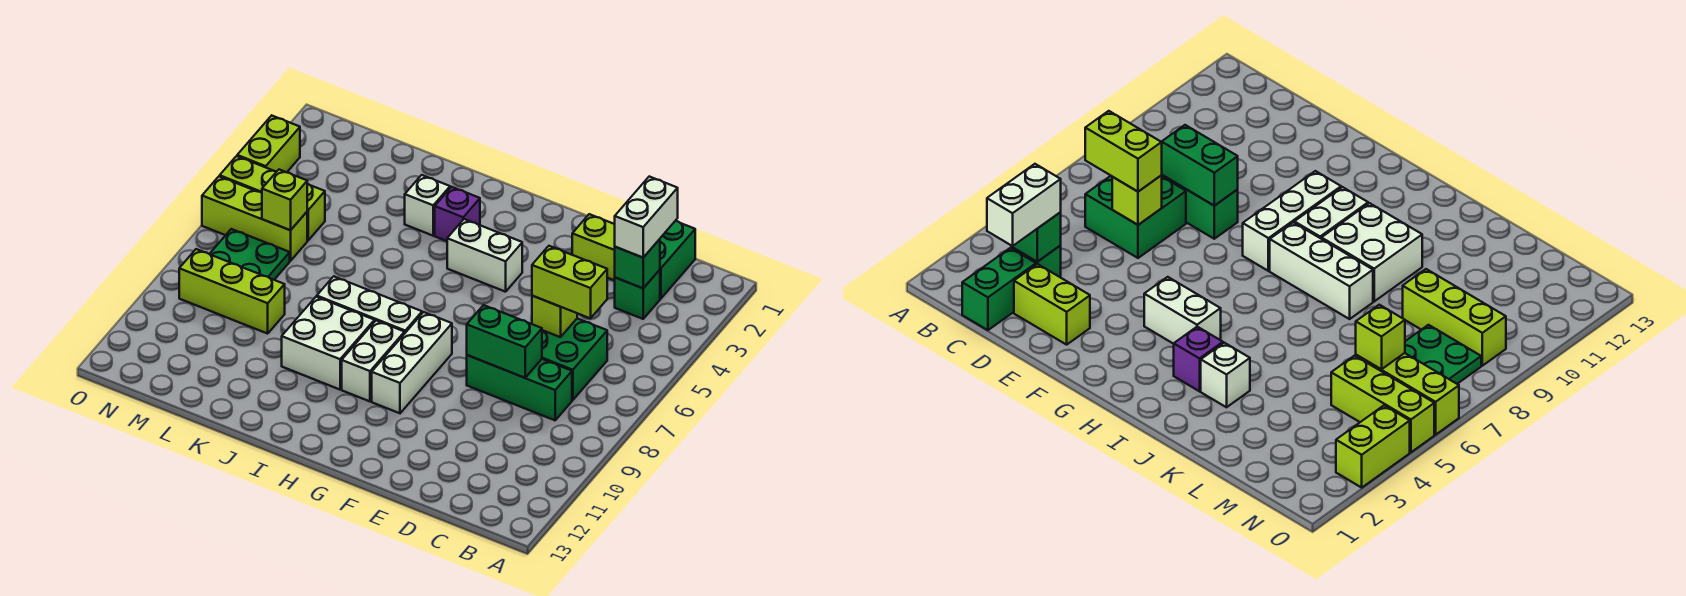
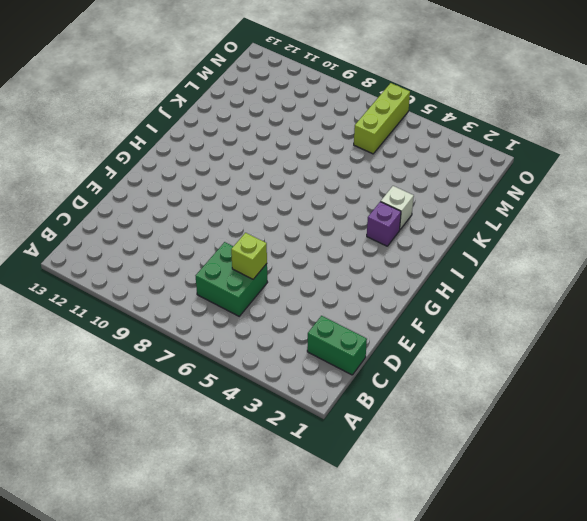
none -> green 1x1 brick [615,270,660,319]
none -> green 1x3 brick [467,355,572,420]
none -> lime 1x2 brick [572,214,615,281]

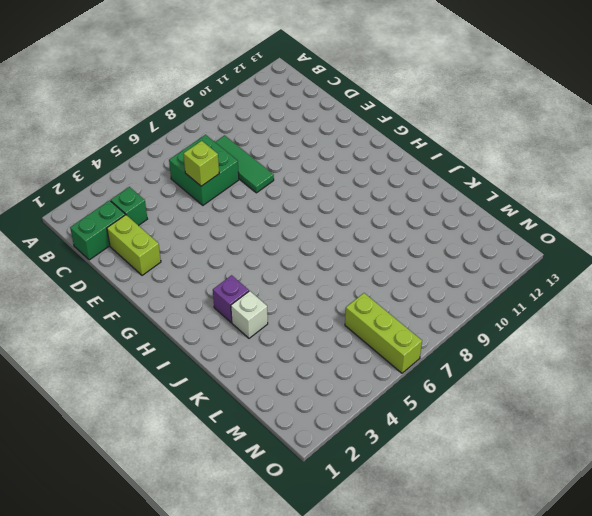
green 1x3 tile [215,135,274,193] -> green 1x3 brick [467,355,572,420]
none -> white 1x2 brick [447,219,522,292]
none -> white 1x3 brick [372,312,452,413]
none -> white 1x3 brick [317,276,422,333]

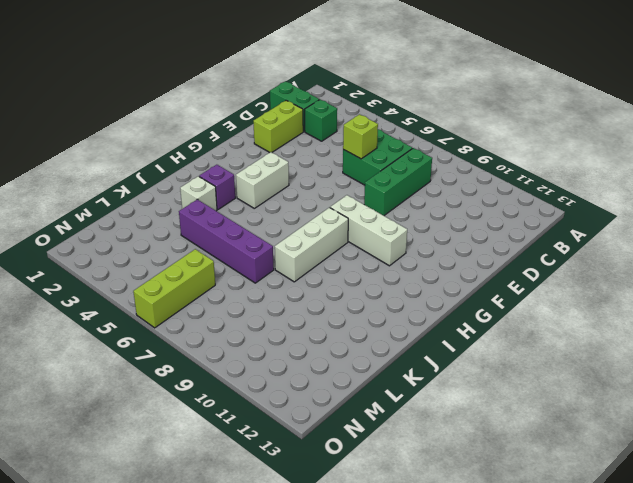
purple 1x4 brick [179,199,274,283] -> none
none -> white 1x2 brick [342,321,405,401]
none -> white 2x2 brick [282,297,375,390]
none -> lime 1x3 brick [179,249,285,334]

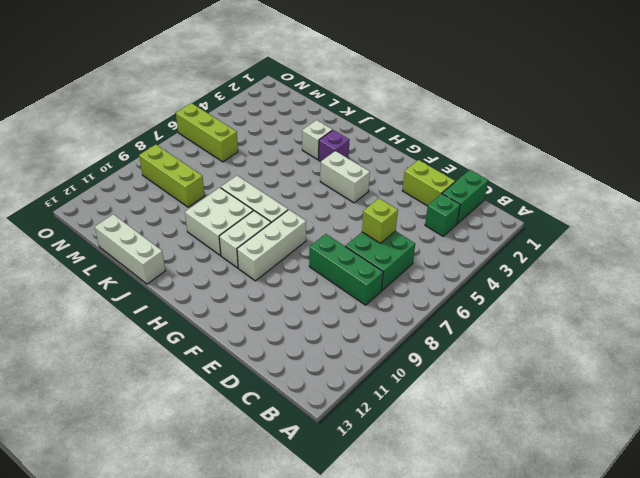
white 1x3 brick [95,214,165,284] -> none
none -> lime 1x3 brick [220,156,325,241]
none -> green 2x2 plate [210,229,290,280]
none -> lime 1x2 brick [237,116,300,172]

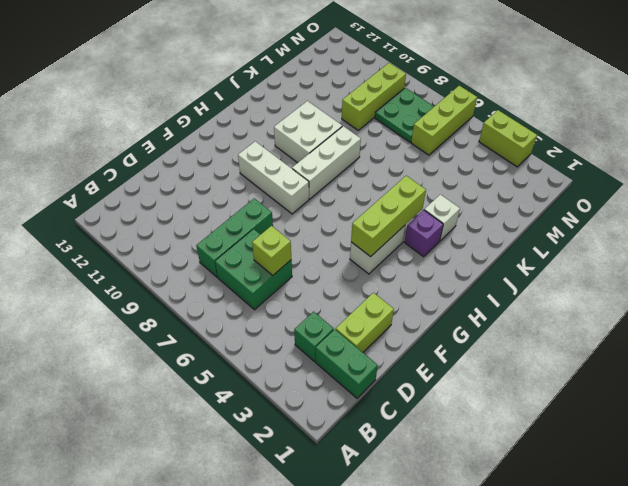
lime 1x3 brick [351,176,426,257] -> lime 1x3 brick moved to [220,156,325,241]
none -> white 1x2 brick [342,321,405,401]
none -> green 1x1 brick [615,239,660,288]
none -> green 1x2 brick [467,305,542,378]

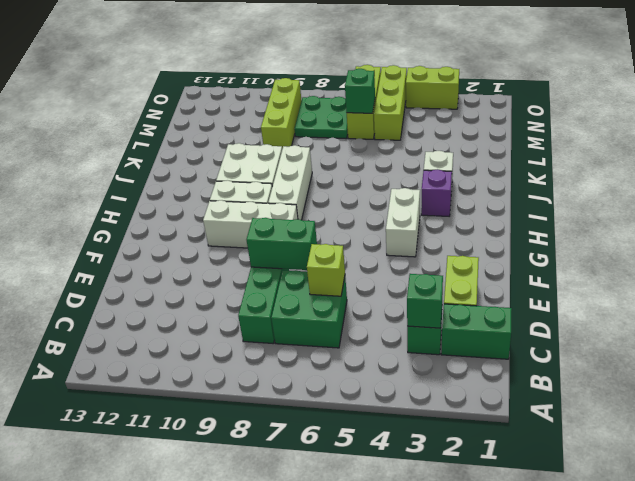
green 1x2 brick [247,218,317,270] -> green 1x2 brick turned to [467,305,542,378]
green 1x1 brick [345,69,375,113] -> lime 1x1 brick [262,170,307,230]
none -> white 1x2 brick [615,177,678,258]
none -> lime 1x2 brick [532,246,607,318]

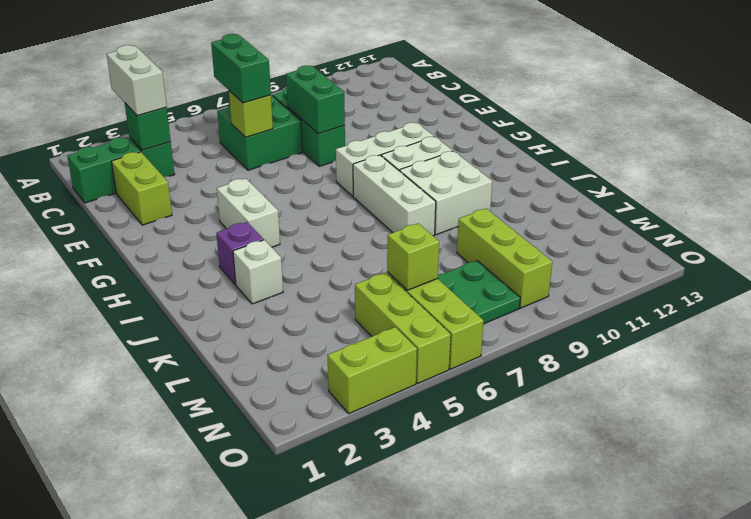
white 1x2 brick [107,45,167,116] -> white 1x2 brick turned to [615,177,678,258]
green 1x2 brick [211,34,271,103] -> lime 1x2 brick [532,246,607,318]

